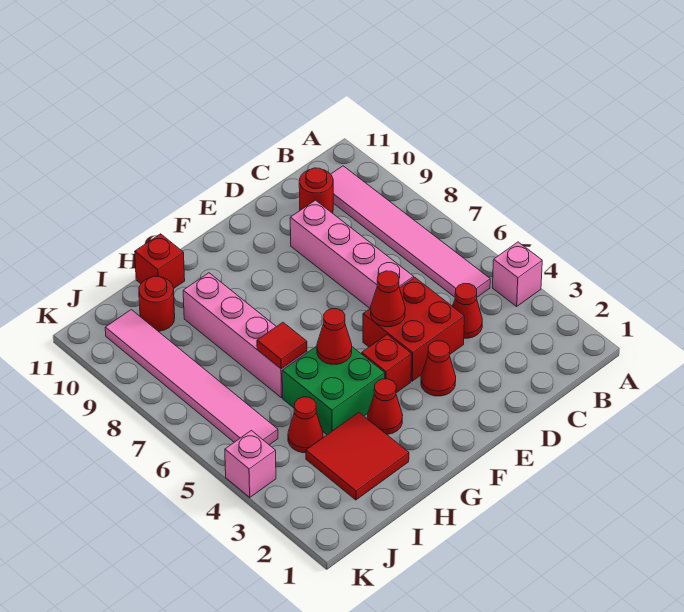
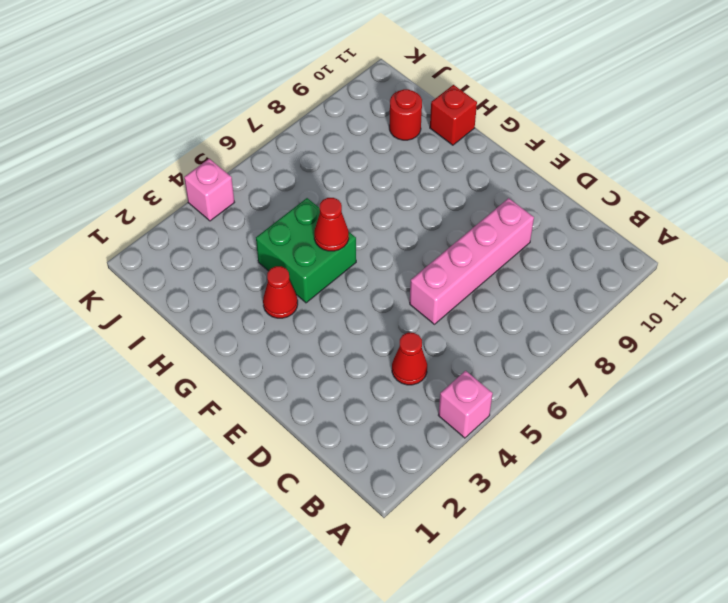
none -> pink 1x6 tile [331,166,490,297]
none -> red 1x1 round brick [299,168,333,213]
none -> red 2x2 brick [363,277,464,381]

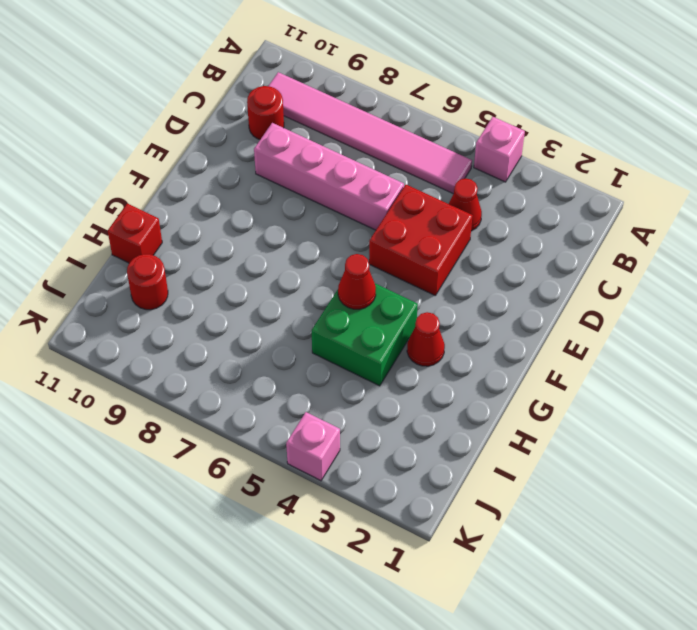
none -> red 1x1 cone [421,341,456,396]
none -> red 1x1 brick [362,335,411,393]
none -> red 2x2 tile [306,412,409,500]

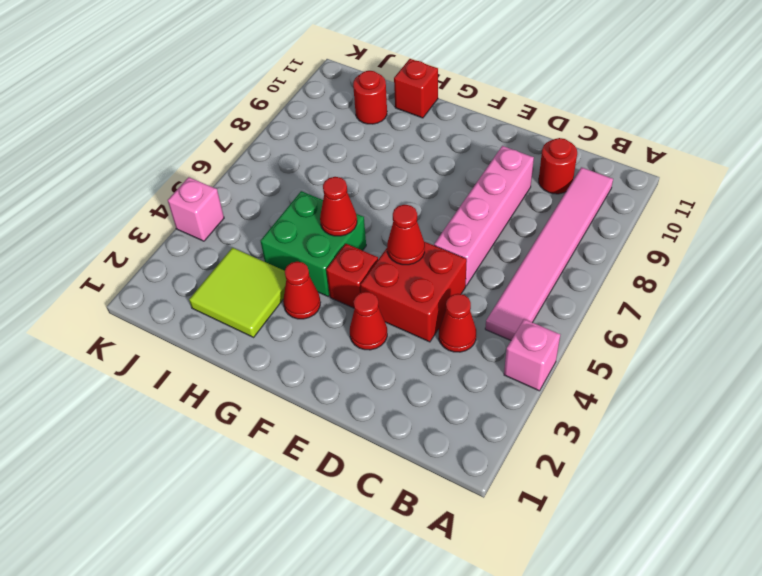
lime 2x2 tile [189,248,286,337] -> red 2x2 tile [306,412,409,500]
none -> pink 1x4 brick [183,273,307,398]
none -> red 1x1 cone [288,397,323,453]
none -> pink 1x6 tile [105,310,278,445]

